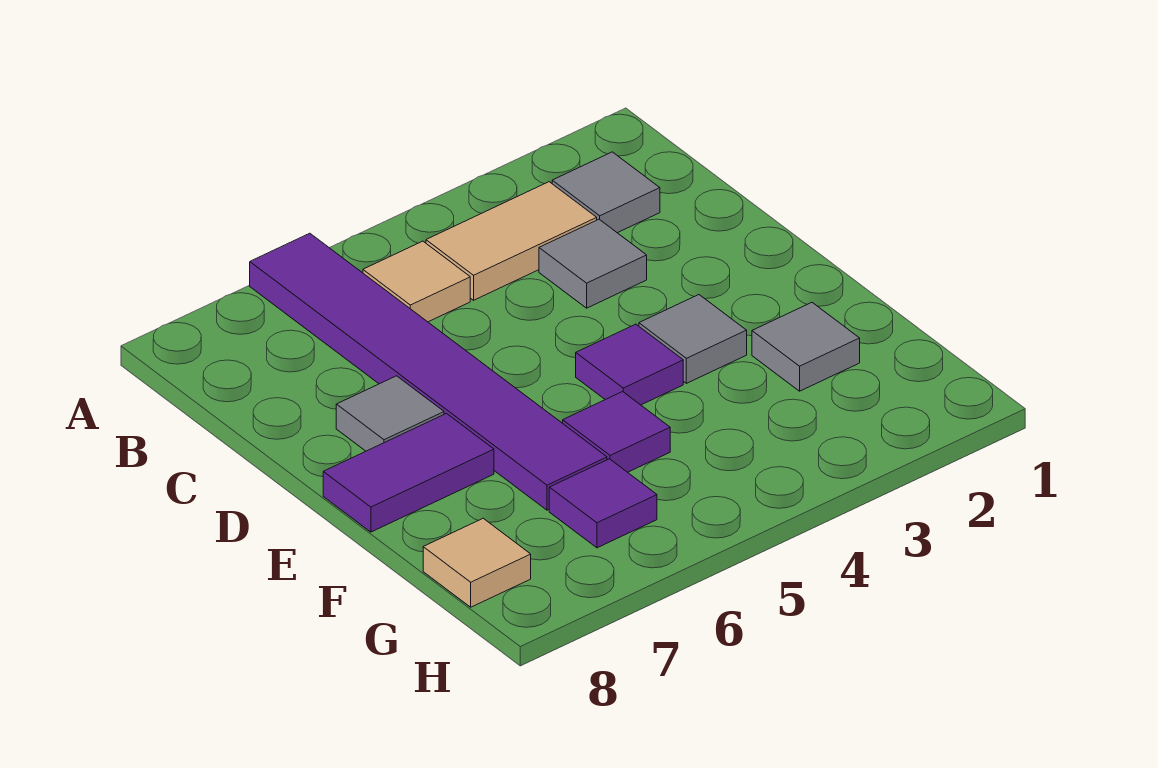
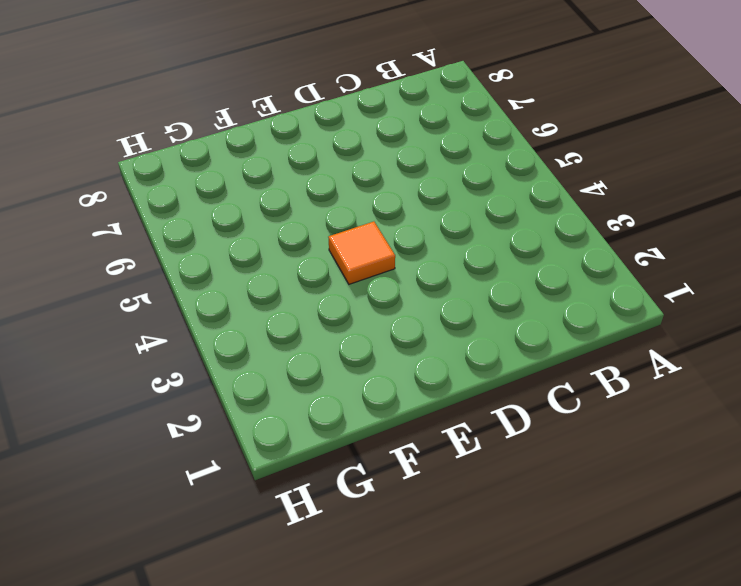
orange 1x1 tile [328,222,395,284] -> purple 1x1 tile [576,324,683,405]
none -> purple 1x6 tile [250,233,607,510]
none -> grey 1x1 tile [552,152,660,233]
none -> tan 1x2 tile [426,182,597,300]

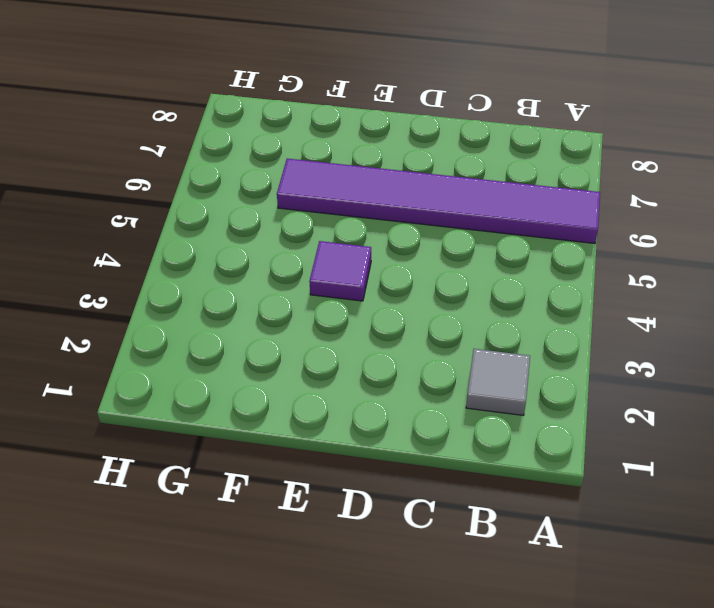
none -> tan 1x2 tile [426,182,597,300]
none -> tan 1x1 tile [363,241,470,322]
none -> grey 1x1 tile [539,219,647,308]

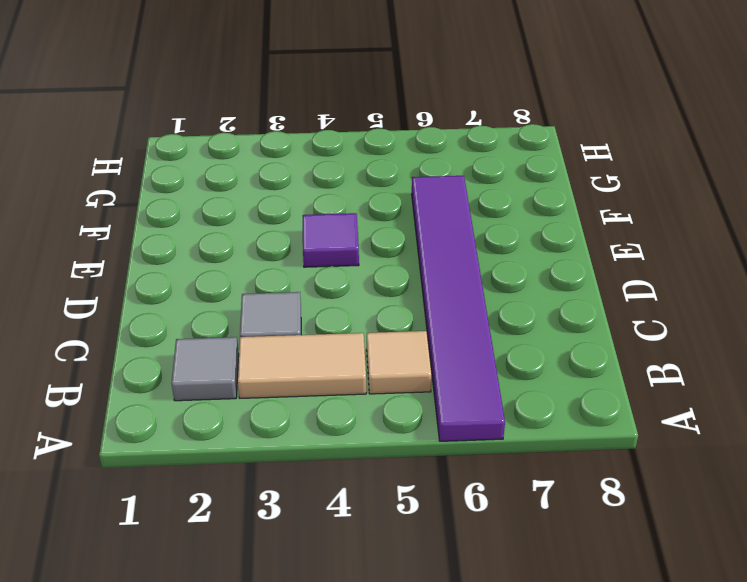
none -> grey 1x1 tile [336,376,444,451]
none -> grey 1x1 tile [639,295,747,383]
none -> purple 1x2 tile [323,414,494,532]

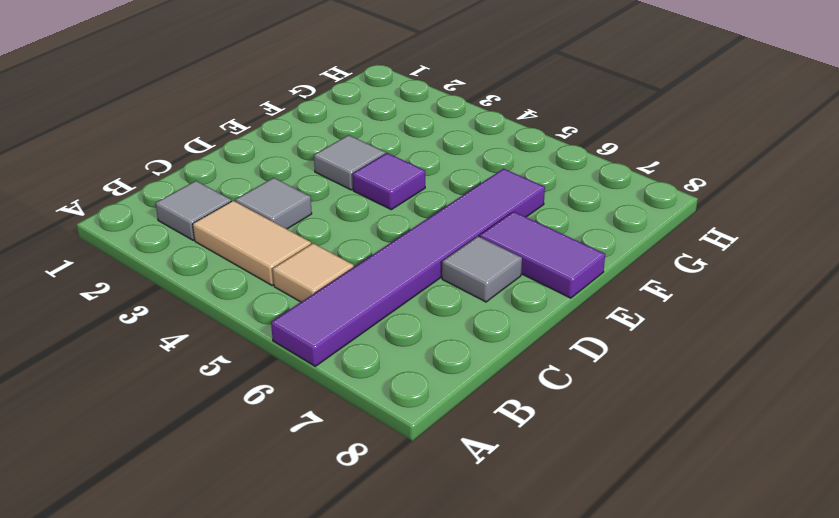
none -> grey 1x1 tile [752,303,860,391]
none -> purple 1x1 tile [563,392,670,472]
none -> purple 1x1 tile [549,459,657,548]

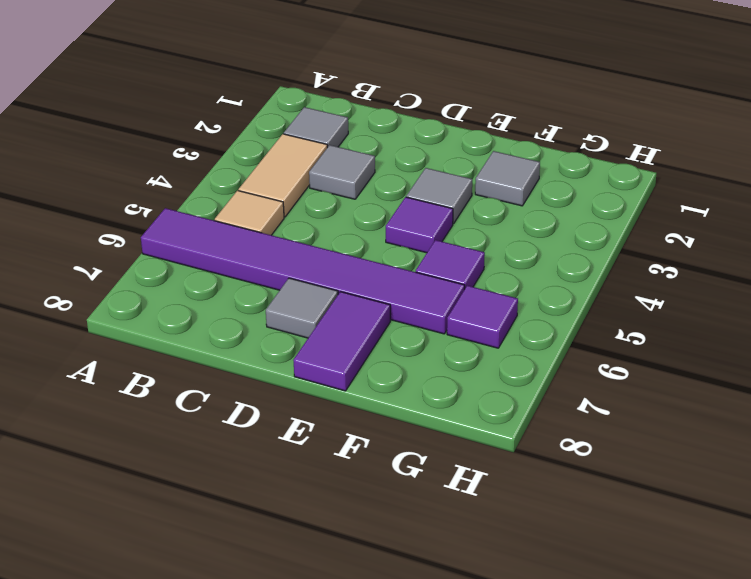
none -> tan 1x1 tile [423,518,531,607]

